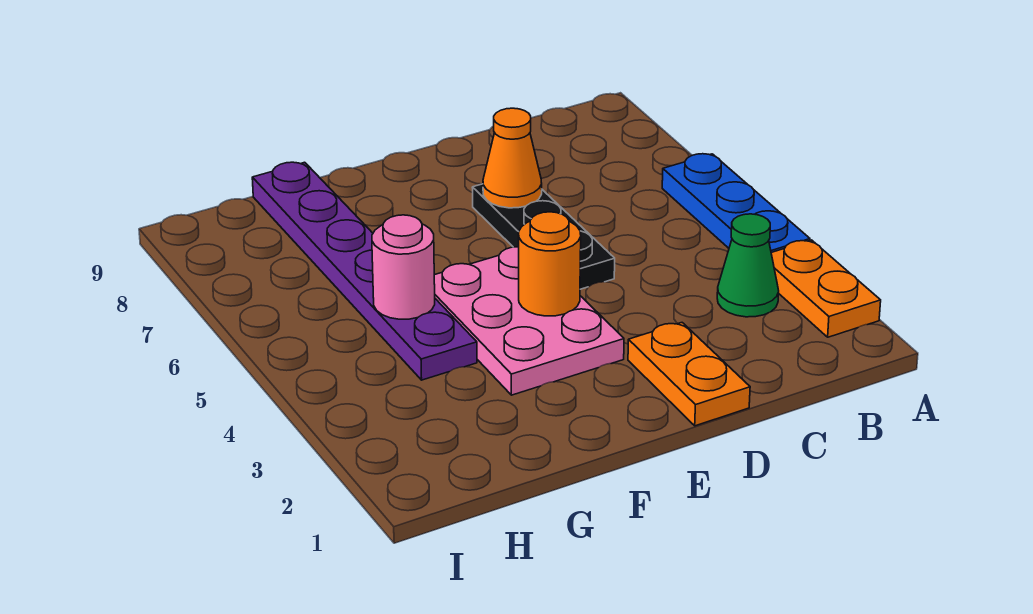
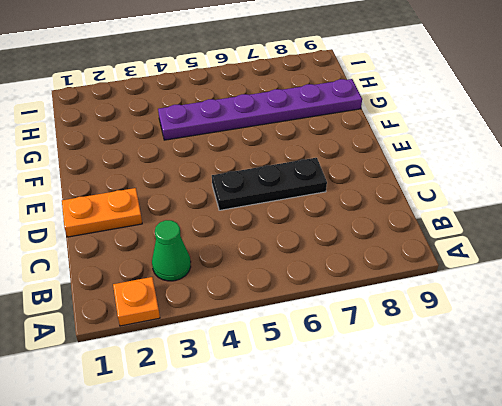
orange 1x1 plate [113,277,160,326] -> orange 1x2 plate [771,240,881,337]
none -> blue 1x3 plate [662,154,810,253]
none -> pink 2x3 plate [434,247,624,395]

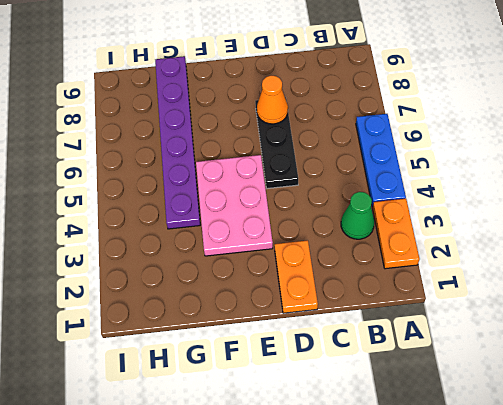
none -> orange 1x1 round brick [519,212,581,316]
none -> pink 1x1 round brick [372,215,435,319]

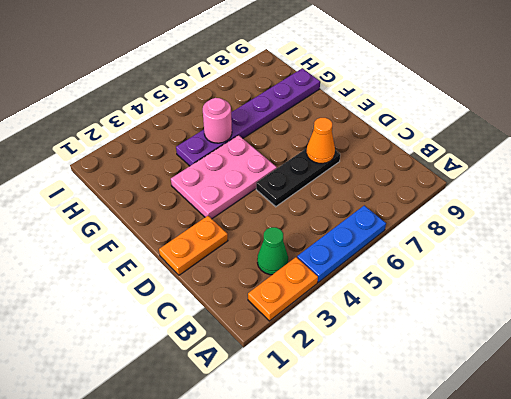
none -> orange 1x1 round brick [519,212,581,316]

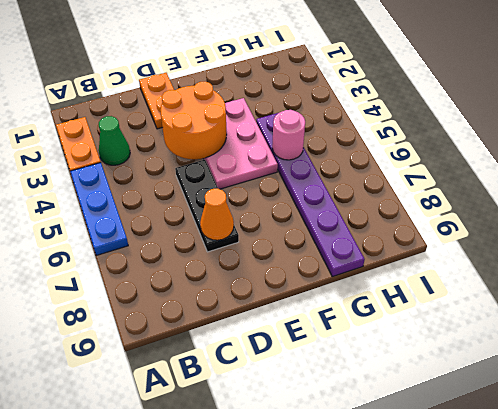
orange 2x2 round brick [160,82,227,159] -> orange 1x1 round brick [519,212,581,316]

